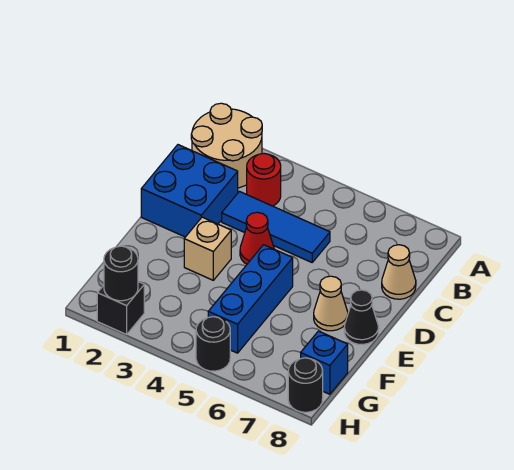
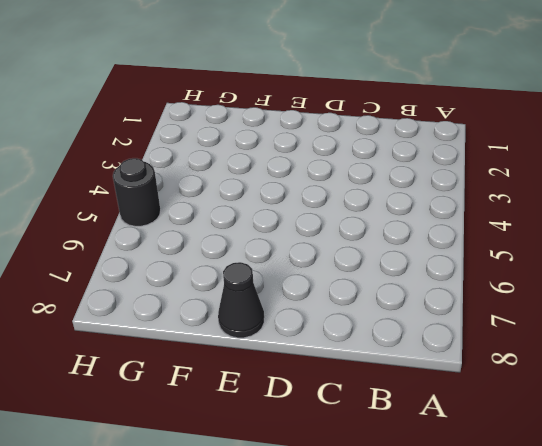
none -> tan 2x2 round brick [191,103,262,188]
none -> red 1x1 round brick [247,153,281,206]
none -> blue 2x2 brick [141,145,238,237]

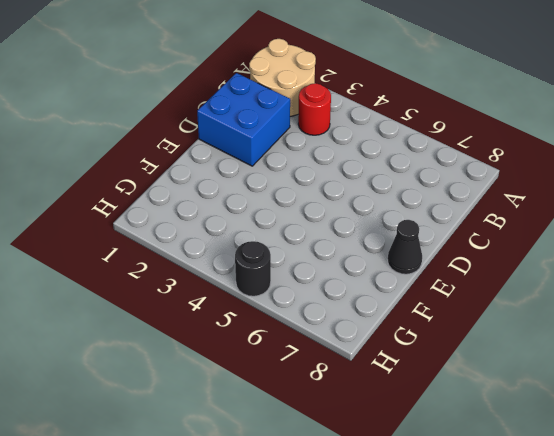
none -> blue 1x3 tile [222,191,330,262]
none -> tan 1x1 cone [382,245,416,299]
none -> red 1x1 cone [240,212,274,264]

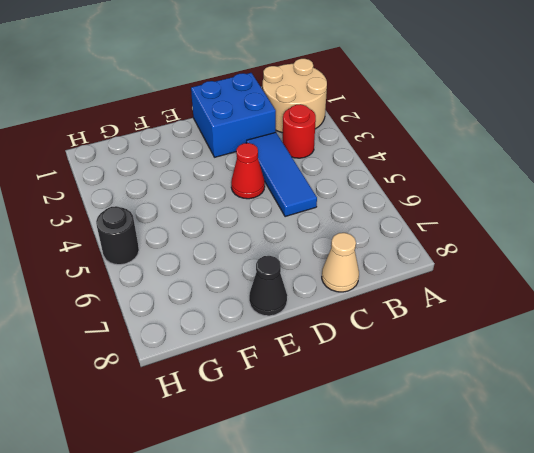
none -> tan 1x1 brick [184,217,231,280]
none -> blue 1x3 brick [208,245,293,353]
none -> tan 1x1 cone [314,276,348,331]

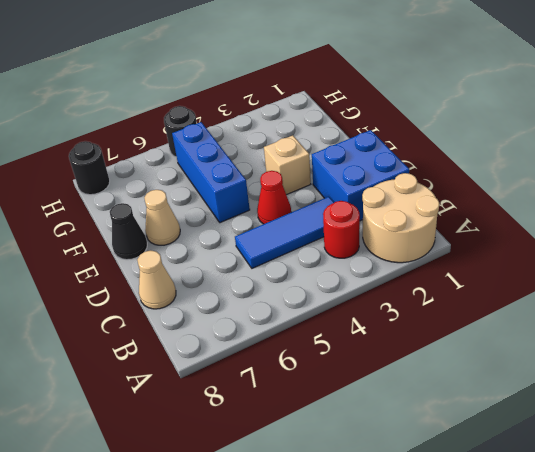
none -> blue 1x1 brick [301,331,348,394]
none -> black 1x1 brick [97,282,144,334]
none -> black 1x1 round brick [104,246,138,301]

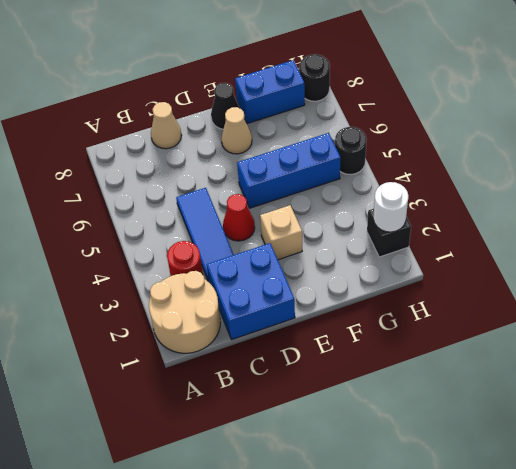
blue 1x2 brick [235,60,305,124] -> blue 1x1 brick [301,331,348,394]
white 1x1 round brick [373,182,408,232] -> black 1x1 round brick [104,246,138,301]

